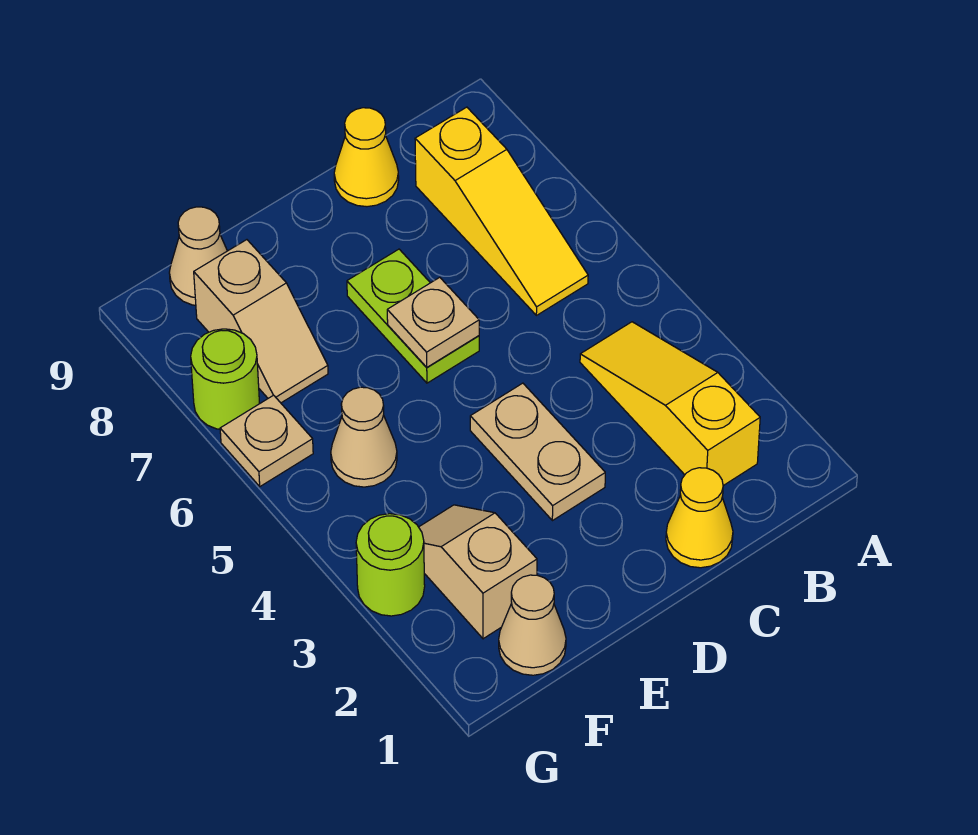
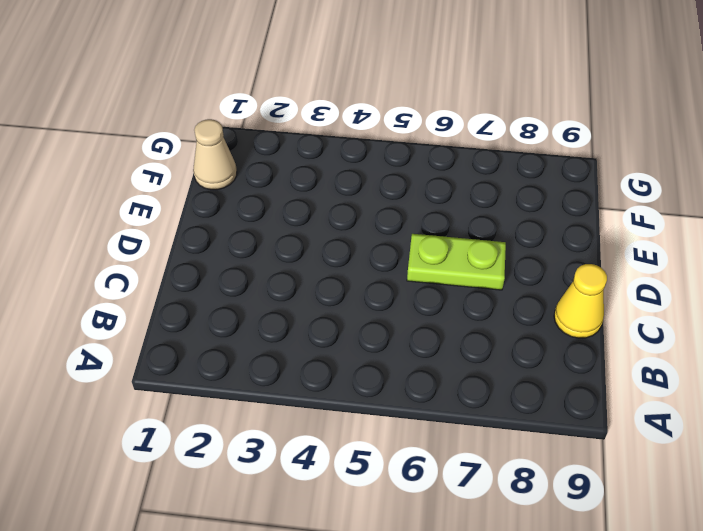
none -> yellow 1x3 slope [580,322,760,486]
none -> yellow 1x3 slope [415,107,588,315]
none -> yellow 1x1 cone [666,468,733,568]

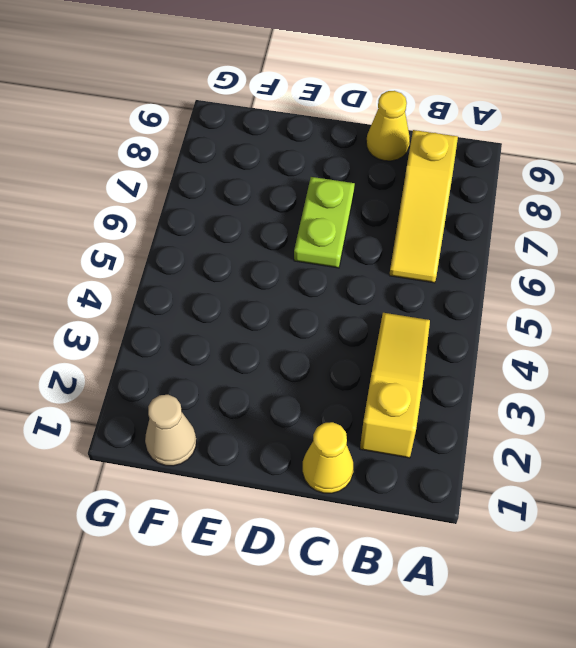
none -> tan 1x2 plate [470,383,605,521]
none -> tan 1x2 slope [419,505,537,639]
none -> tan 1x1 cone [331,387,397,487]

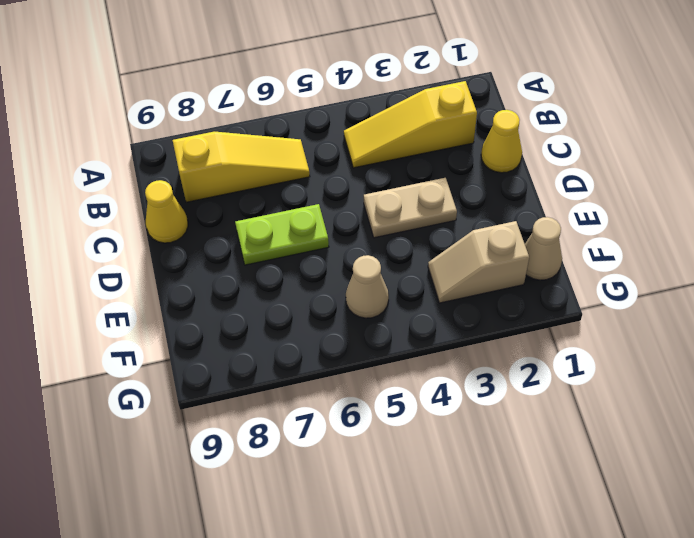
none -> tan 1x2 slope [194,240,328,403]
none -> tan 1x1 cone [169,207,227,305]
none -> lime 1x1 round brick [356,514,425,616]

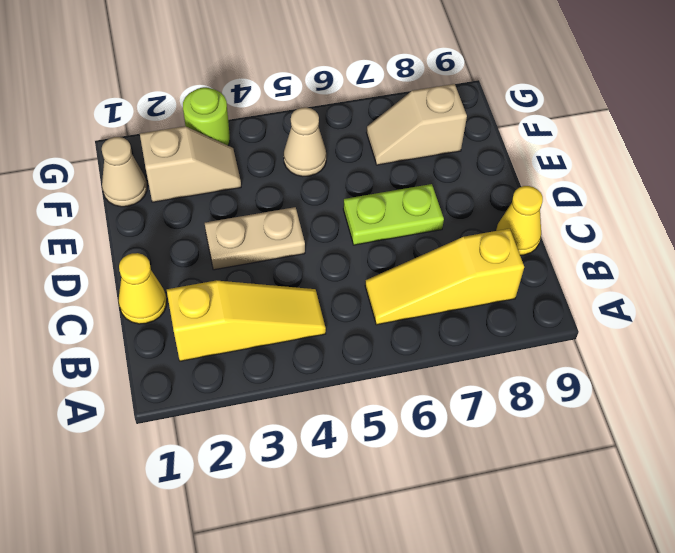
none -> tan 1x1 cone [169,207,227,305]
none -> tan 1x1 plate [220,395,313,486]
none -> lime 1x1 round brick [191,329,259,429]

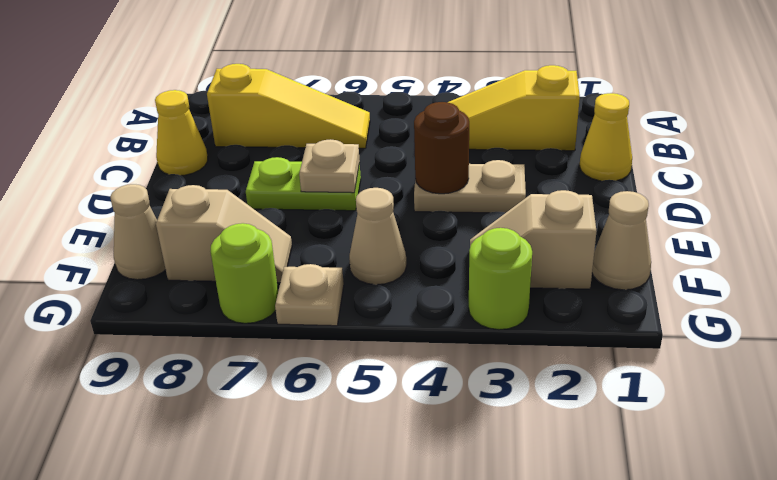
brown 1x1 round brick [414,102,469,194] -> none

